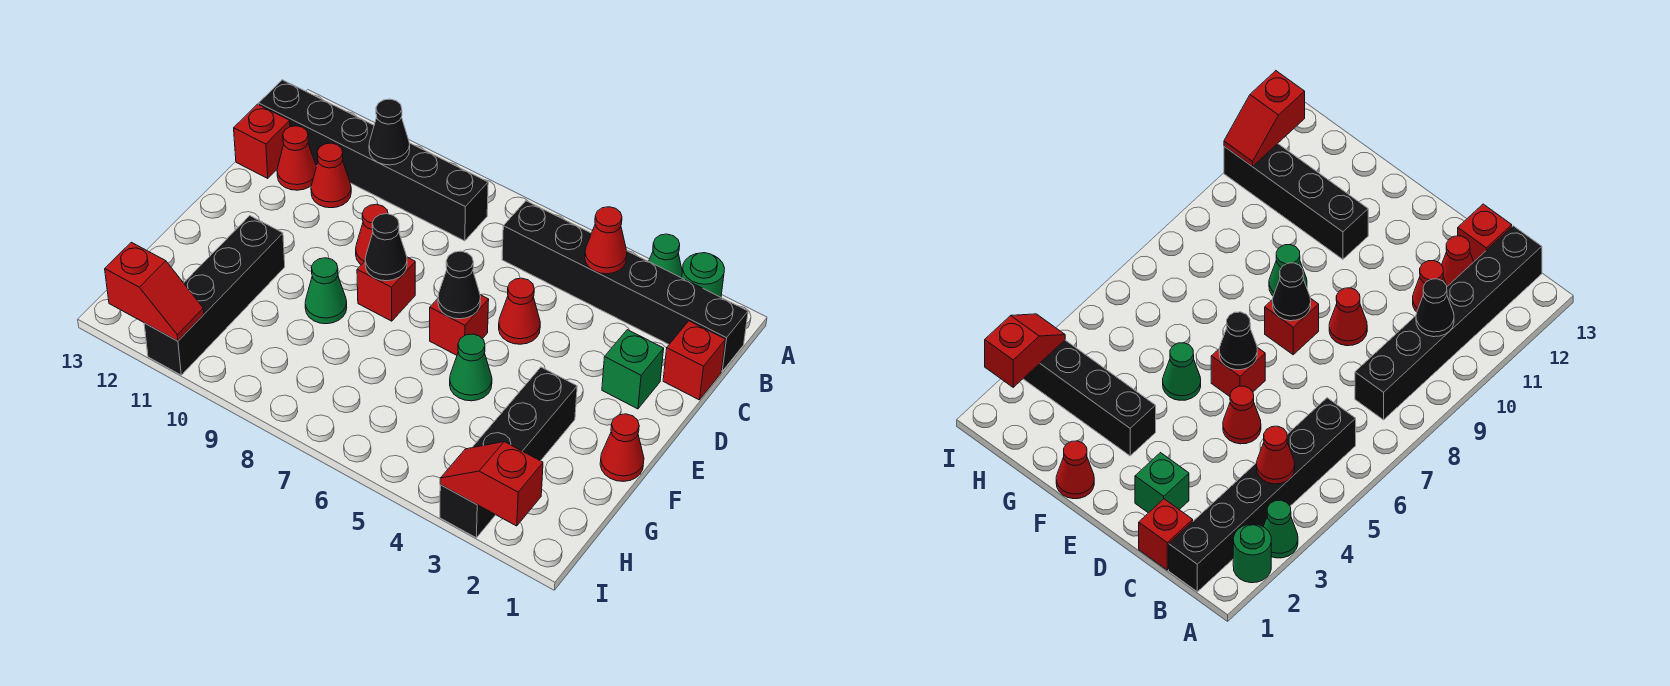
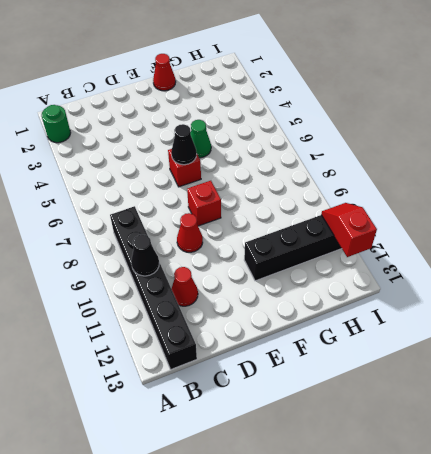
none -> green 1x1 cone [649,234,682,278]
none -> black 1x6 brick [502,201,748,371]
none -> red 1x1 brick [663,321,725,400]

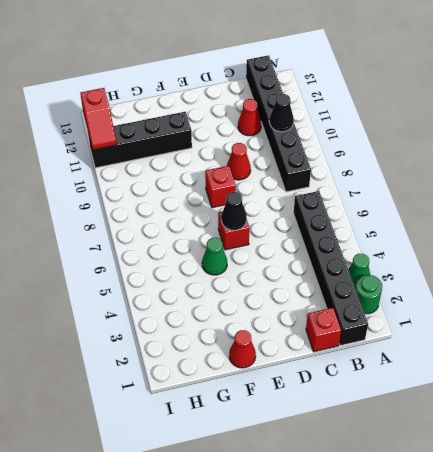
none -> red 1x1 cone [277,126,316,190]
none -> red 1x1 brick [234,104,290,179]
none -> green 1x1 brick [602,330,664,409]

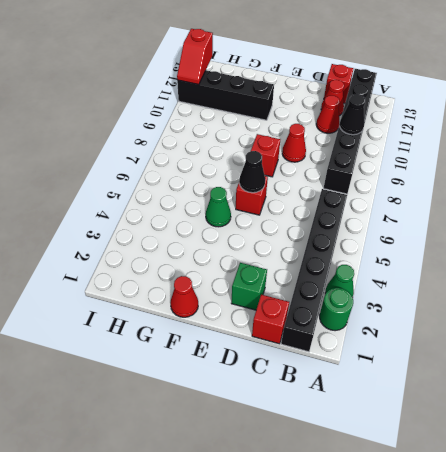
none -> red 1x1 cone [499,278,540,344]
none -> black 1x4 brick [440,367,577,538]
none -> green 1x1 cone [305,258,347,324]

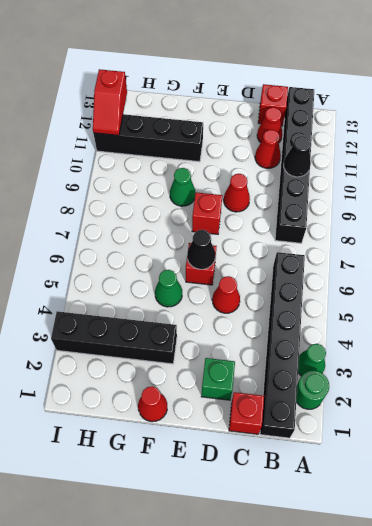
none -> red 1x1 cone [585,207,627,274]
none -> black 1x1 cone [365,214,407,281]
none -> red 1x2 slope [440,442,543,526]

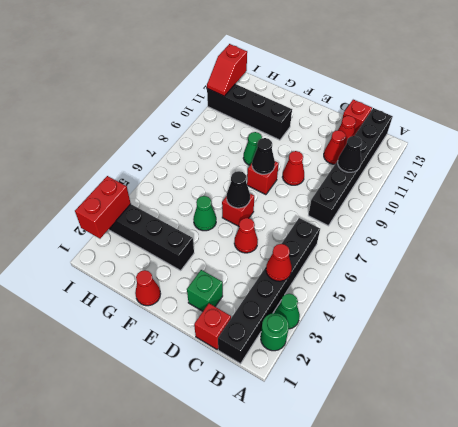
red 1x2 brick [75,176,131,239] -> red 1x2 slope [440,442,543,526]

